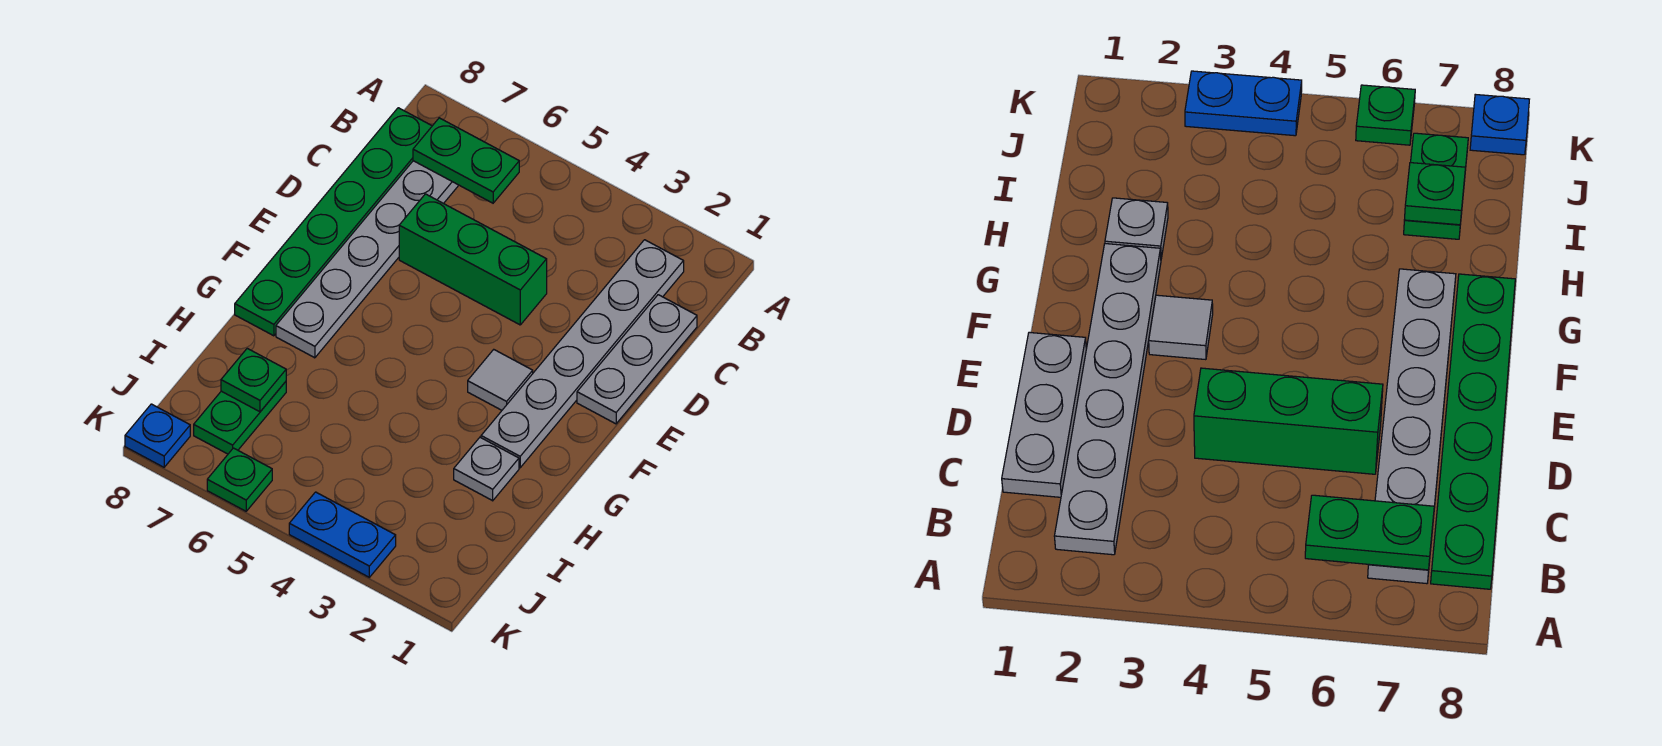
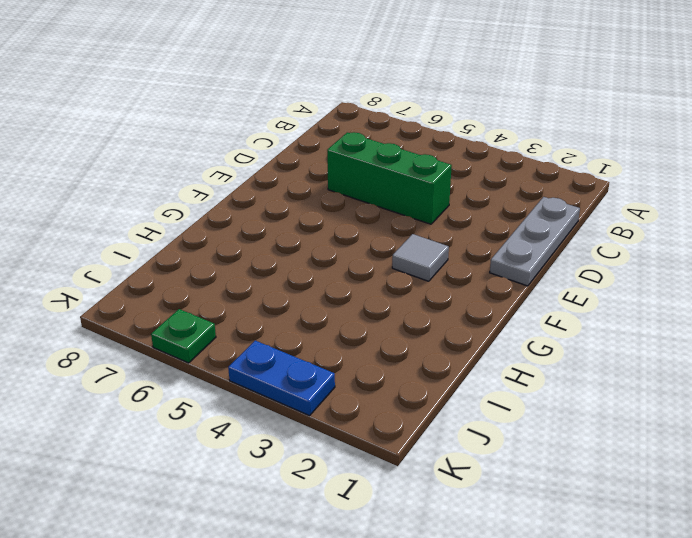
none -> grey 1x6 plate [481,240,684,468]
none -> grey 1x6 plate [276,161,459,358]
none -> green 1x6 plate [235,108,432,336]

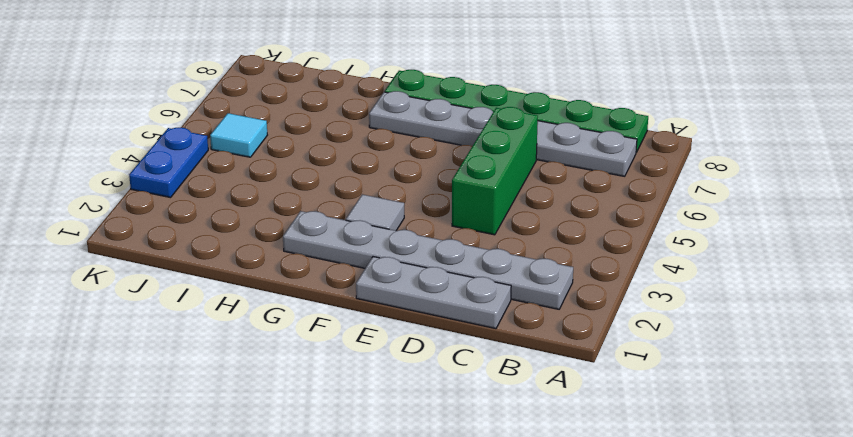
cyan 1x1 tile [210,113,267,157] -> none
none -> grey 1x1 plate [454,437,519,501]
none -> green 1x2 plate [194,382,286,454]
none -> green 1x1 plate [207,448,272,511]

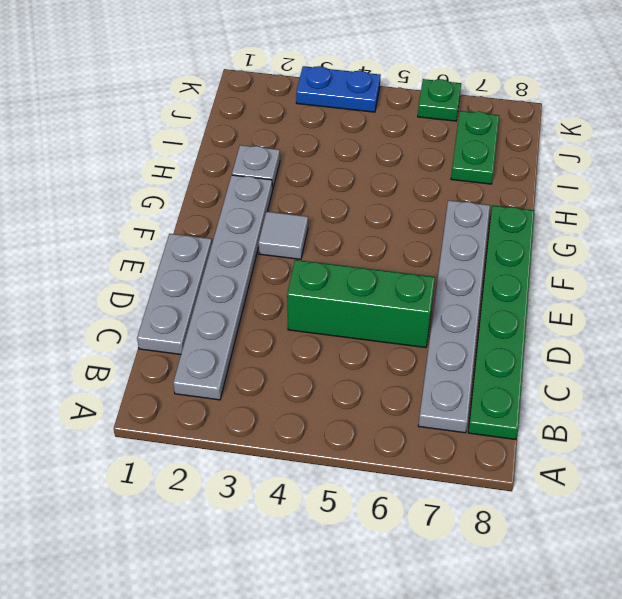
none -> blue 1x1 plate [125,404,190,467]
none -> green 1x2 plate [413,118,519,203]
none -> green 1x1 plate [221,348,286,412]

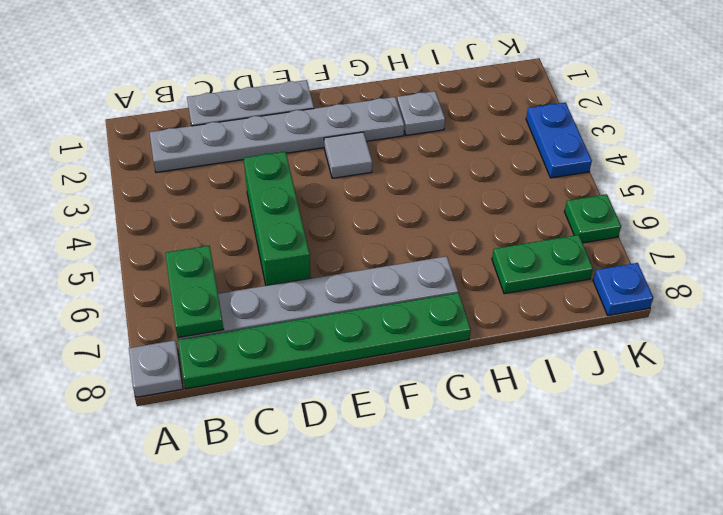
grey 1x1 plate [129,340,183,397] -> none
none -> green 1x1 plate [221,348,286,412]

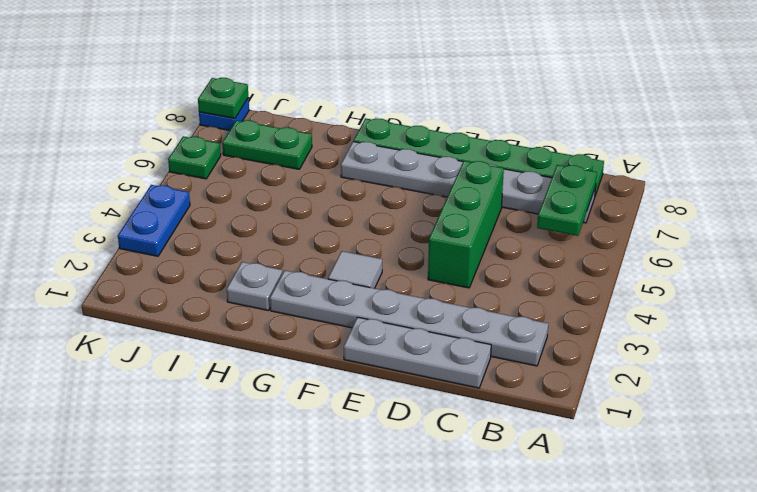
green 1x1 plate [198,78,248,118] -> green 1x1 plate moved to [221,348,286,412]

